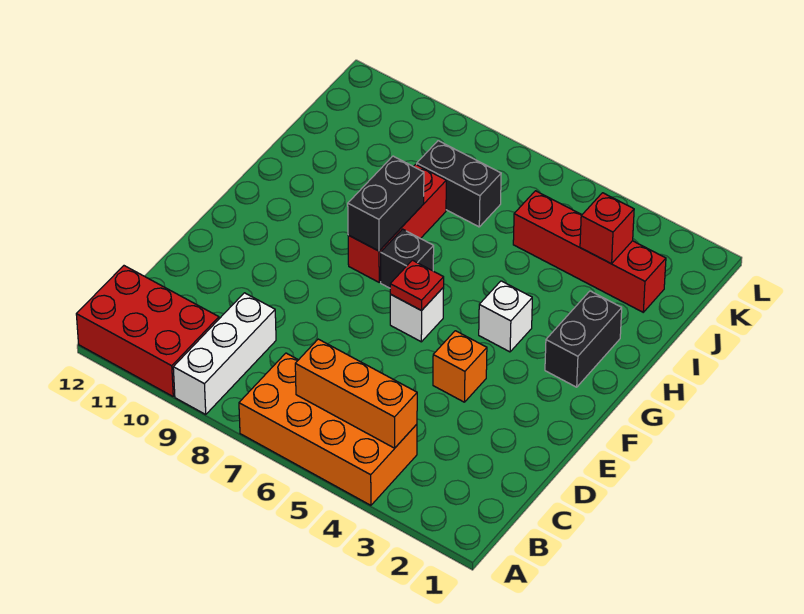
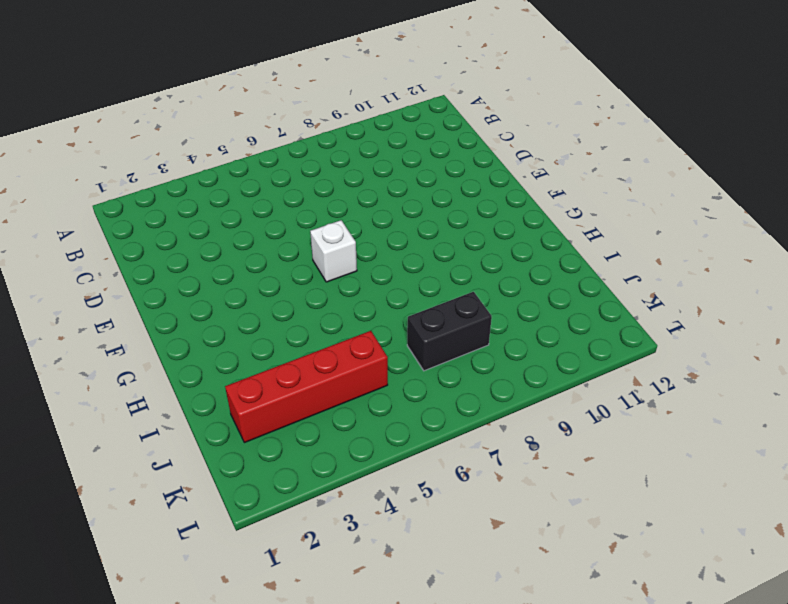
none -> orange 2x4 brick [239,353,417,505]
none -> white 1x3 brick [173,293,276,414]
none -> red 2x3 brick [76,266,219,396]

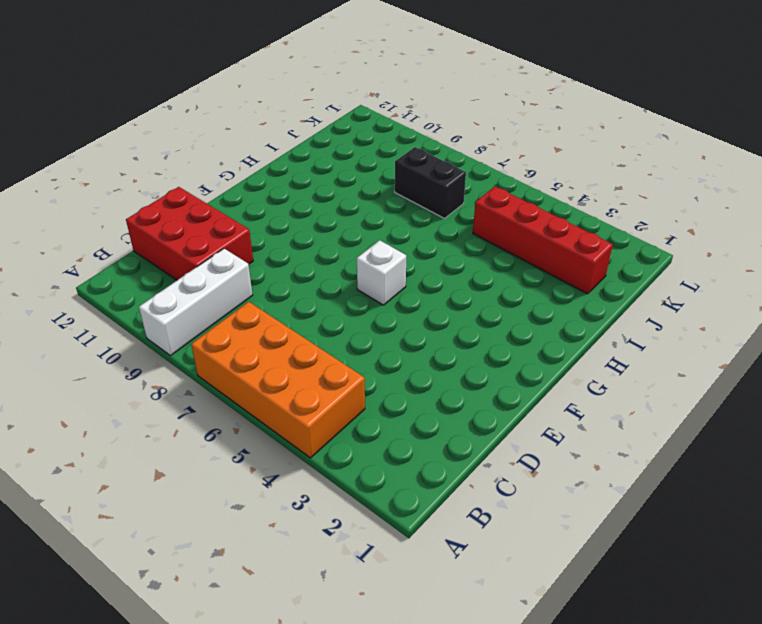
red 2x3 brick [126,187,253,280] -> red 2x3 brick moved to [76,266,219,396]
none -> orange 1x1 brick [433,331,487,402]
none -> black 1x2 brick [545,291,622,387]
none -> white 1x1 brick [479,281,532,352]

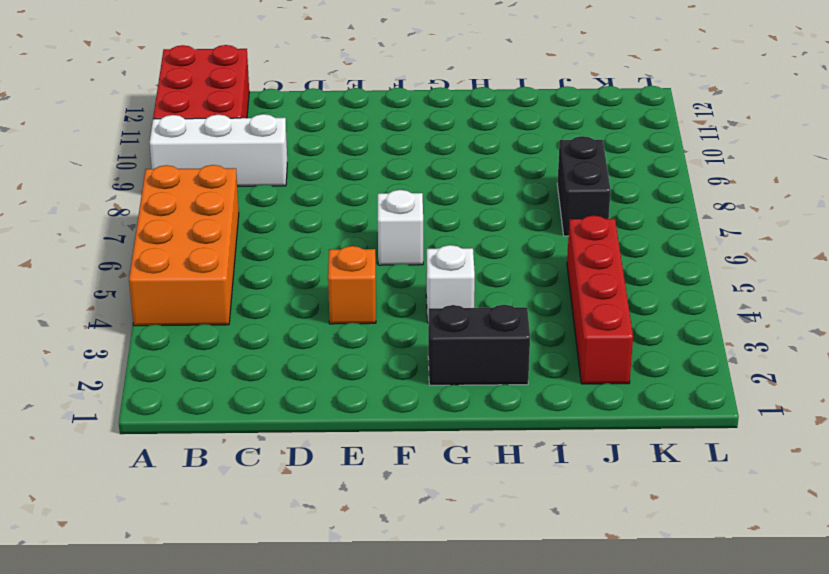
none -> black 1x1 brick [381,229,434,288]
none -> red 1x3 brick [348,164,446,282]
none -> orange 1x3 brick [295,339,417,448]

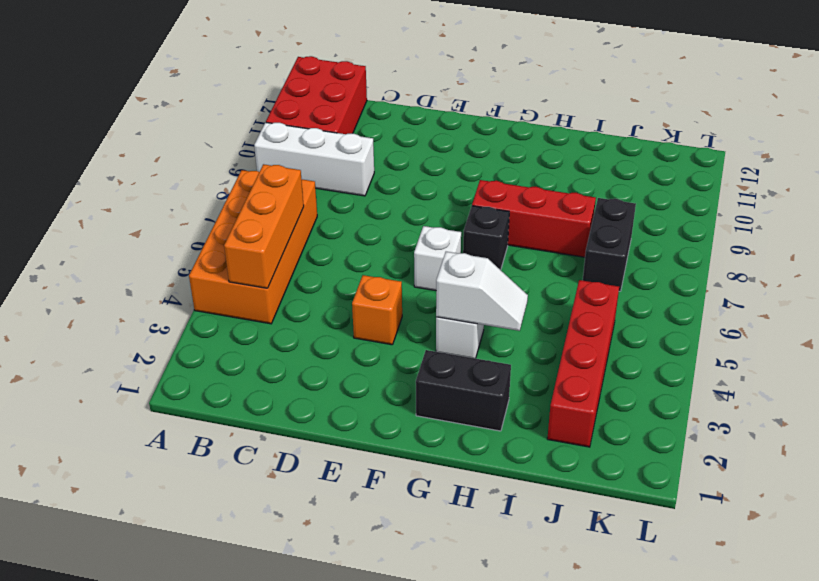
white 1x2 slope [436,252,528,331] -> none
none -> red 1x1 plate [390,260,444,311]
none -> black 1x2 brick [348,156,424,251]
none -> red 1x1 brick [580,193,634,264]

